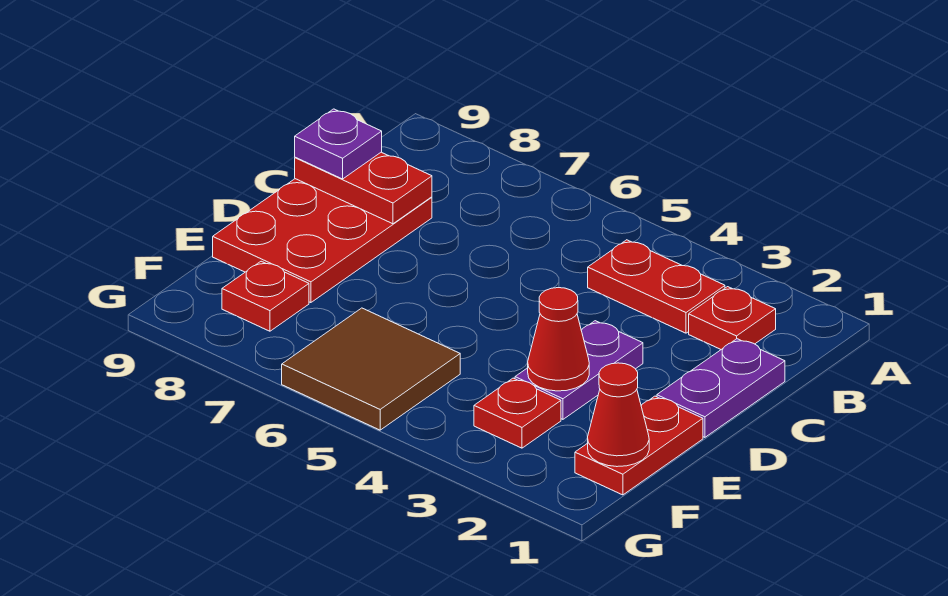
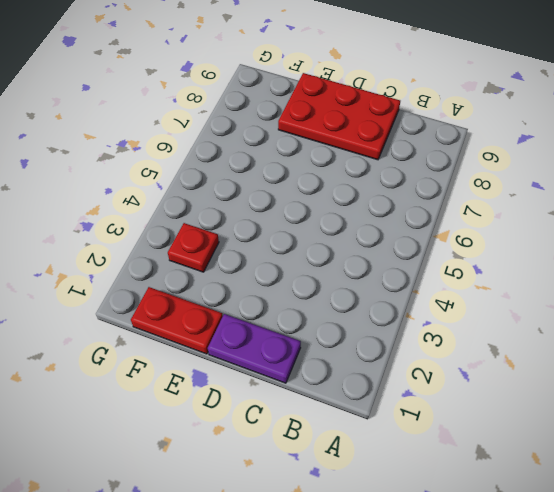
none -> red 1x1 plate [689,287,776,349]
none -> red 1x2 plate [588,240,725,333]
none -> purple 1x2 plate [515,321,643,419]

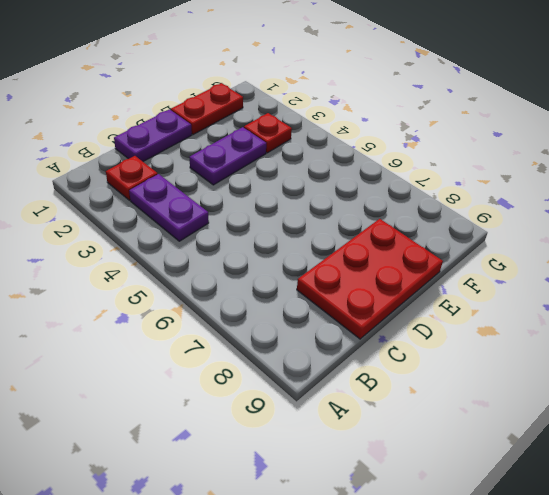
purple 1x2 plate [129,174,209,241] -> red 1x2 plate [588,240,725,333]
none -> brown 2x2 tile [282,308,460,430]
none -> red 1x1 plate [222,261,309,331]
none -> red 1x2 plate [295,152,432,224]

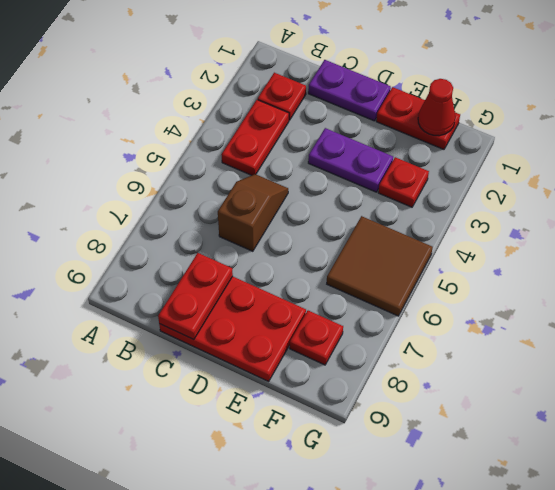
brown 1x2 slope [218,174,288,251] -> none
none -> red 1x1 cone [528,288,589,391]
none -> purple 1x1 plate [295,109,382,179]

